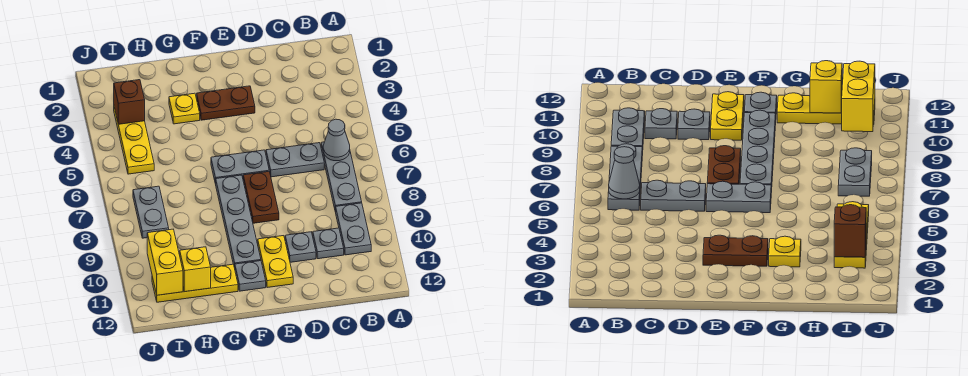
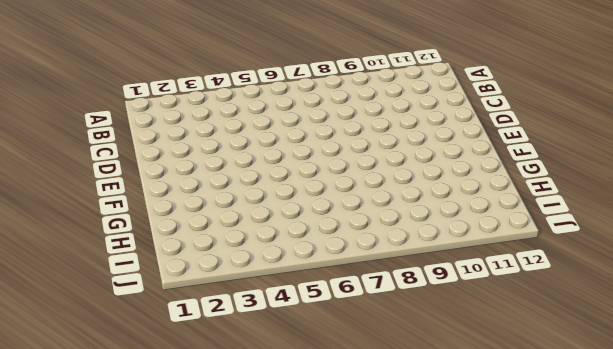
none -> grey 1x3 plate [321,142,362,212]
none -> grey 1x2 plate [336,203,371,255]
none -> grey 1x2 plate [266,143,324,177]

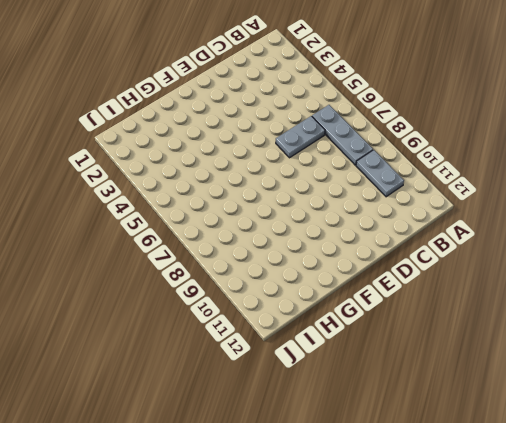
none -> grey 1x1 plate [313,228,344,259]
none -> grey 1x1 plate [285,232,316,262]
none -> brown 1x2 plate [197,86,255,120]

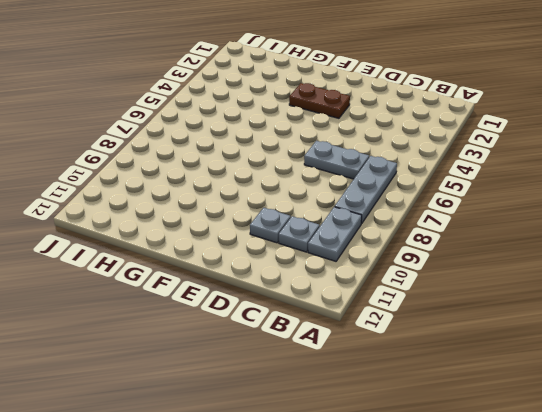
none -> grey 1x2 plate [211,150,269,184]
none -> brown 1x2 plate [243,171,279,223]
none -> yellow 1x2 plate [258,236,293,288]

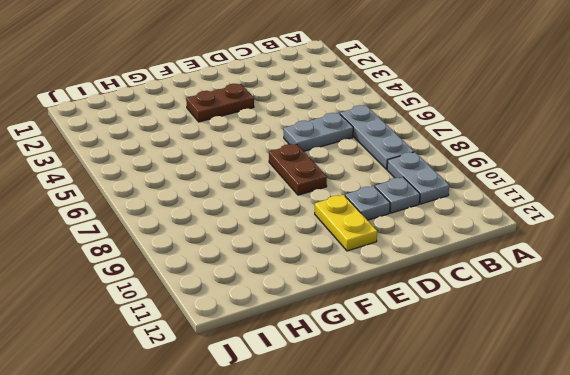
none -> grey 1x2 plate [211,150,269,184]
none -> grey 1x4 plate [216,175,261,268]
none -> grey 1x1 plate [235,261,266,291]

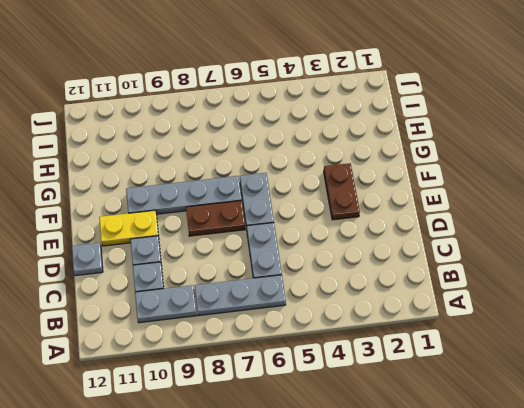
grey 1x1 plate [72,243,103,276] -> grey 1x1 plate moved to [235,261,266,291]
none -> yellow 1x1 plate [169,93,200,124]
none -> yellow 1x3 plate [152,264,238,302]
none -> yellow 1x3 plate [114,108,154,174]

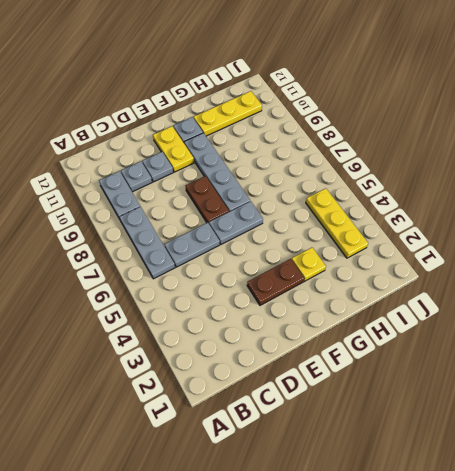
none -> grey 1x2 plate [133,186,169,238]
none -> grey 1x1 cone [323,119,350,161]
none -> yellow 1x1 brick [180,247,211,292]

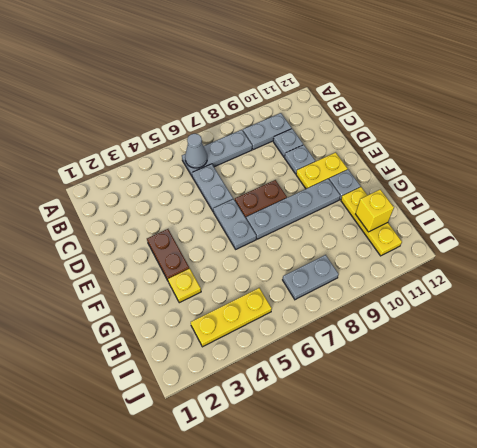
none -> brown 1x1 brick [114,80,145,124]
none -> yellow 1x2 brick [147,229,183,295]

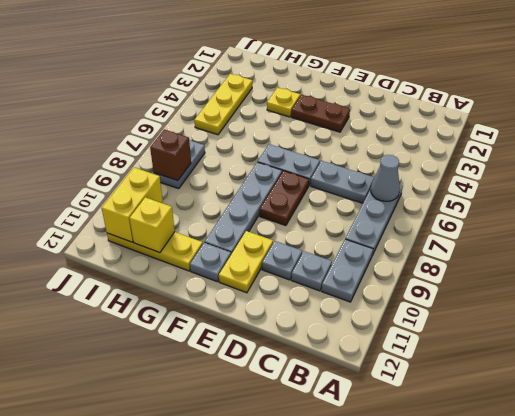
brown 1x1 brick [150,130,191,181] -> brown 1x1 brick moved to [114,80,145,124]

